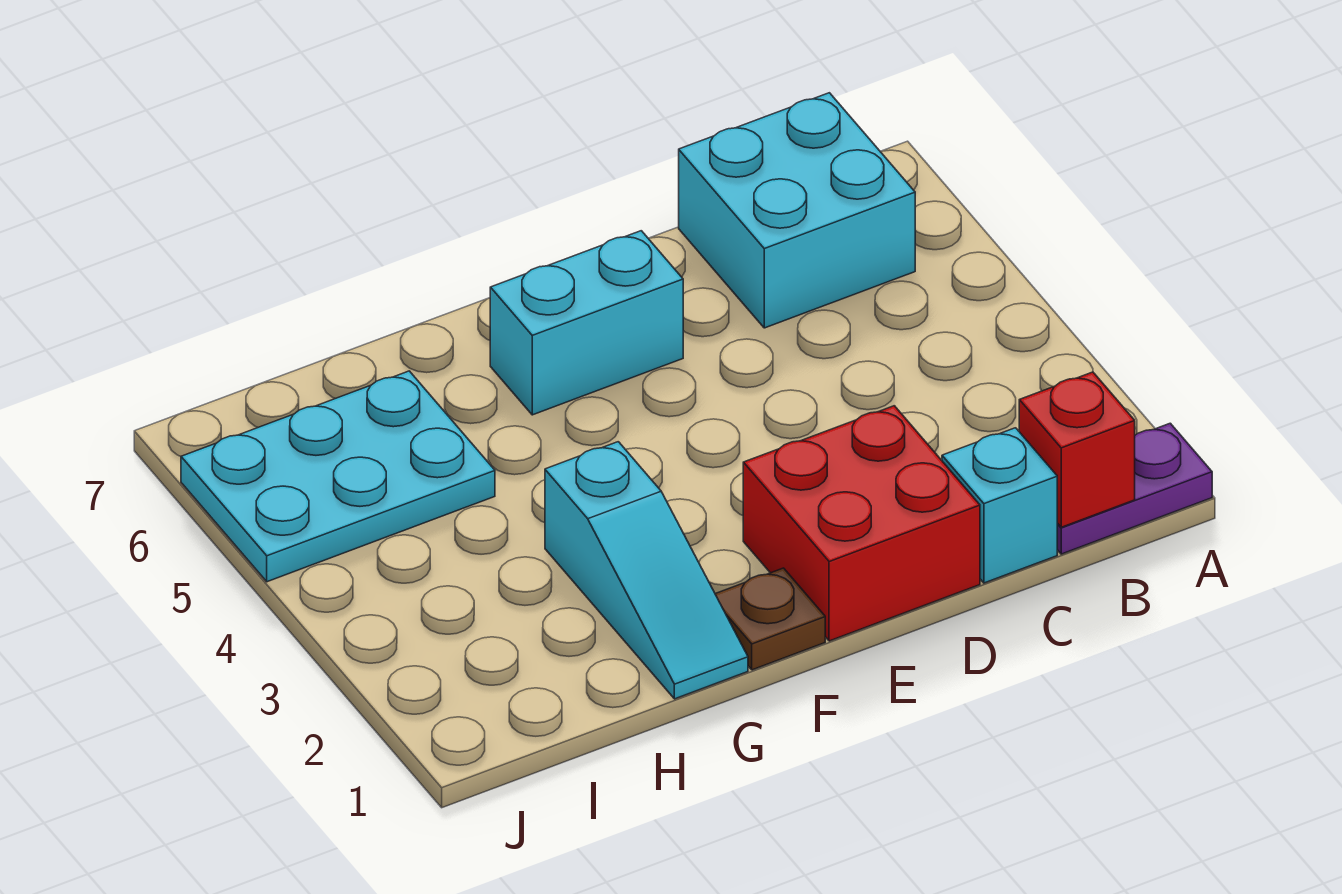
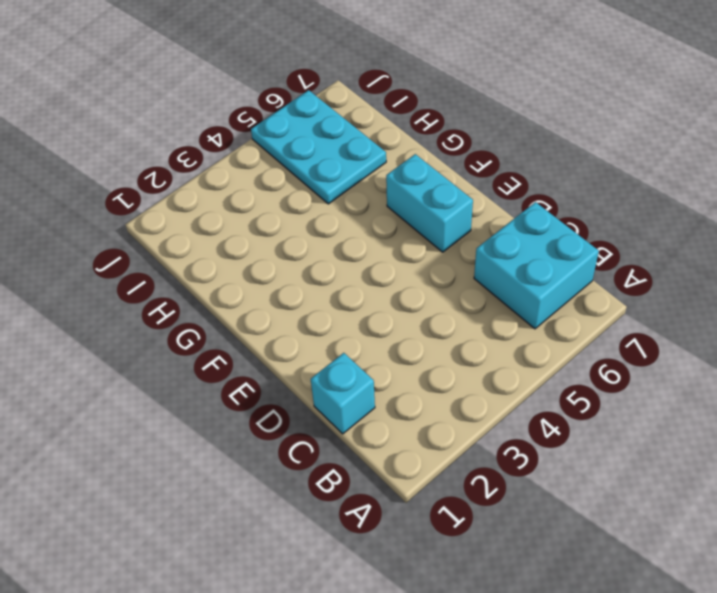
none -> purple 1x2 plate [1057,423,1212,554]
none -> red 2x2 brick [743,406,980,641]

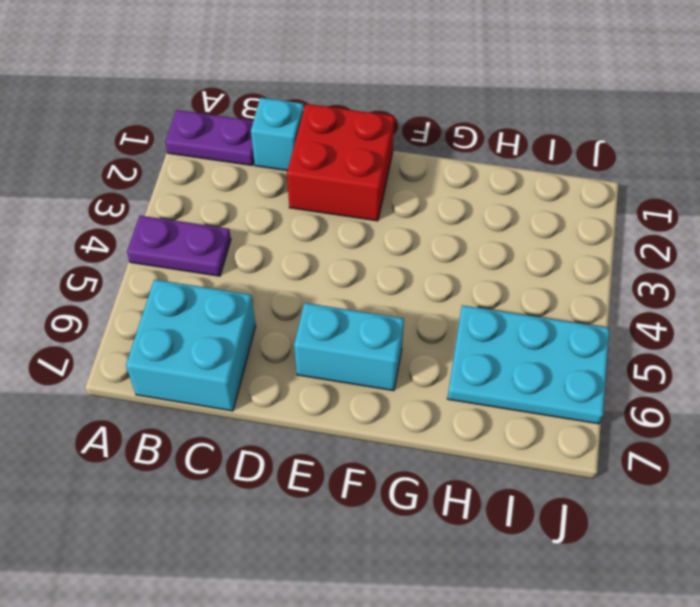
purple 1x2 plate [127,216,231,276] -> none
none -> brown 1x1 plate [715,568,825,670]
none -> cyan 1x3 slope [545,442,748,699]

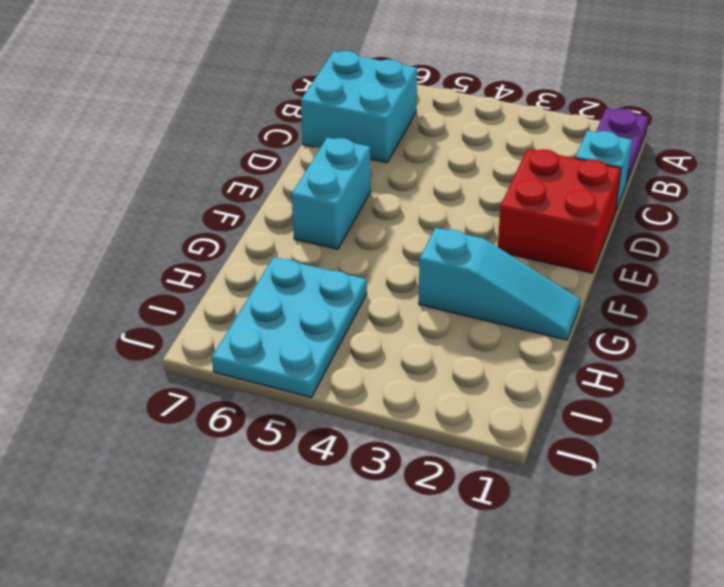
none -> brown 1x1 plate [715,568,825,670]
none -> red 1x1 brick [1019,372,1135,527]

